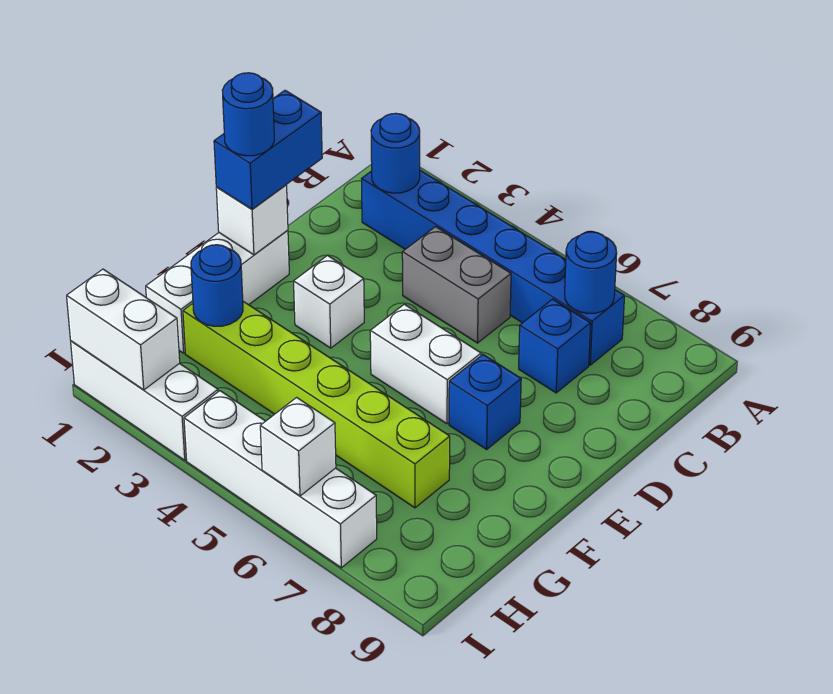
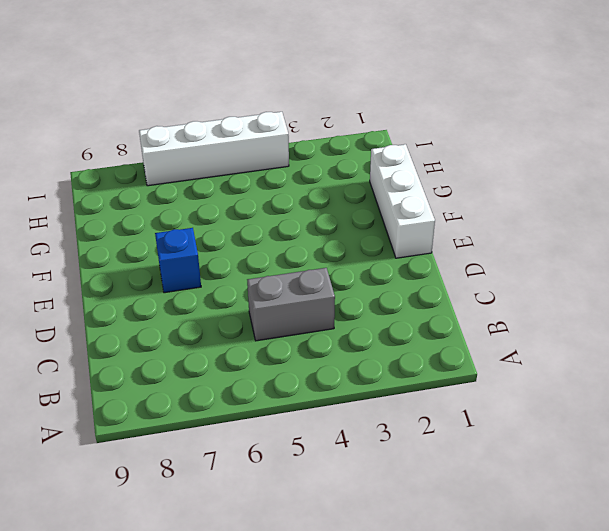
none -> blue 1x6 brick [362,170,625,365]
none -> blue 1x1 brick [519,299,591,393]
none -> white 1x1 brick [294,255,364,348]

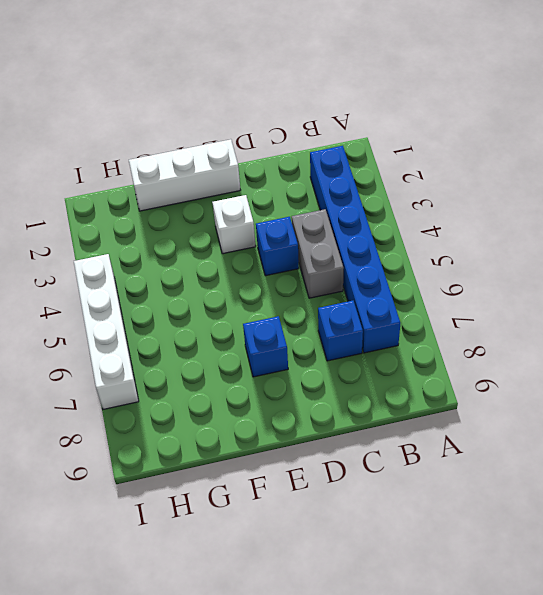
blue 1x1 brick [256,217,299,276] -> none
none -> white 1x2 brick [370,304,481,424]
none -> lime 1x6 brick [183,301,450,508]
none -> white 1x3 brick [71,341,218,460]

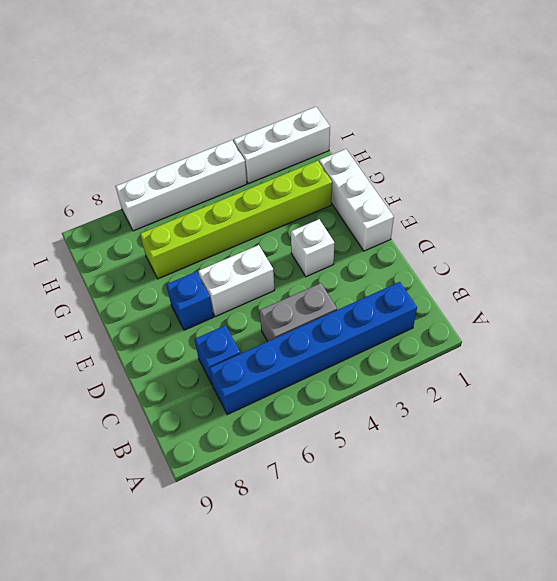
none -> blue 1x1 round brick [371,113,420,193]
none -> blue 1x1 round brick [565,232,617,314]
none -> white 1x1 brick [216,185,288,255]

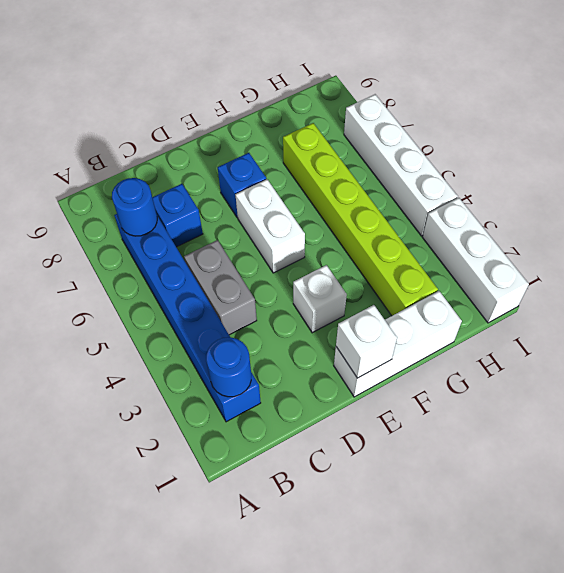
none -> blue 1x1 round brick [191,245,243,326]
none -> white 1x2 brick [67,269,180,390]
none -> white 1x1 brick [260,397,336,496]

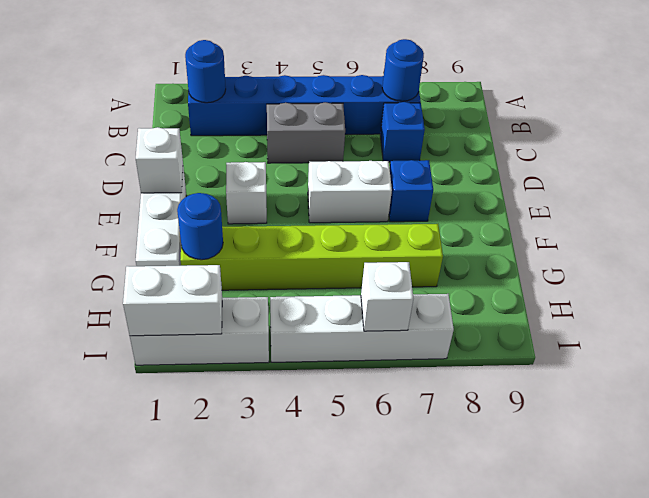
none -> blue 1x2 brick [214,90,322,209]
none -> blue 1x1 round brick [222,73,274,156]

